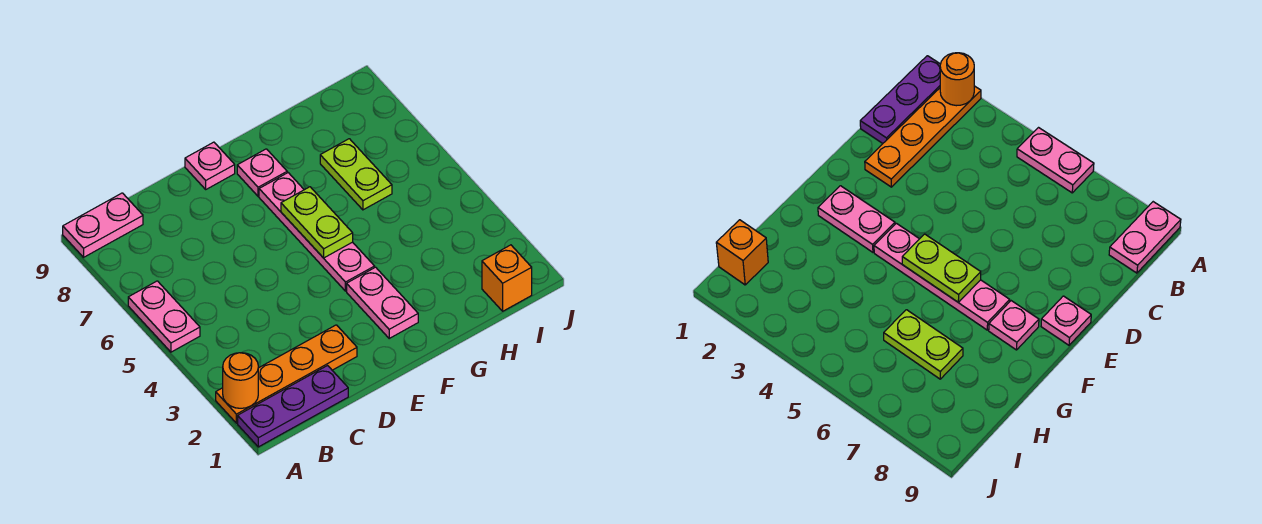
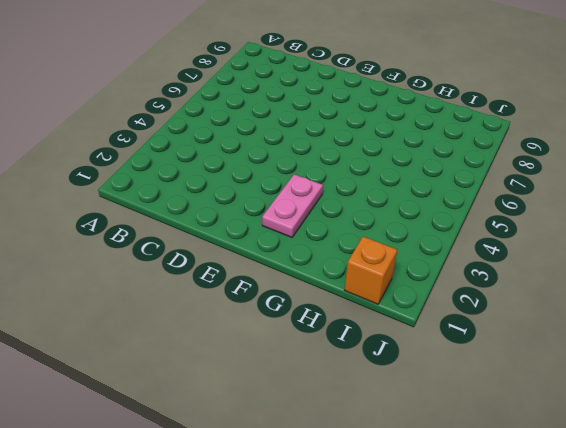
none -> purple 1x3 plate [238,366,348,447]
none -> orange 1x4 plate [216,325,357,423]
none -> pink 1x2 plate [128,281,200,352]

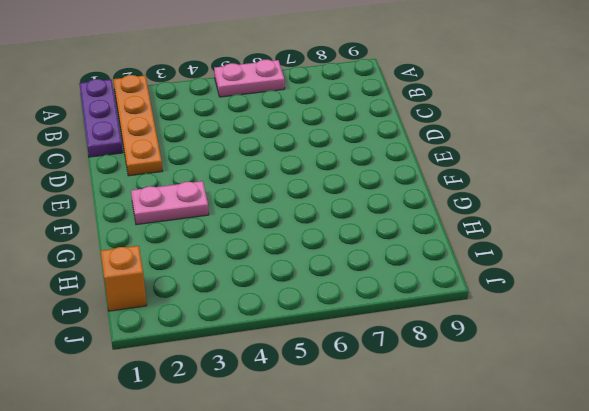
none -> pink 1x2 plate [63,193,143,257]
none -> pink 1x1 plate [185,142,235,189]
none -> pink 1x4 plate [259,173,375,291]

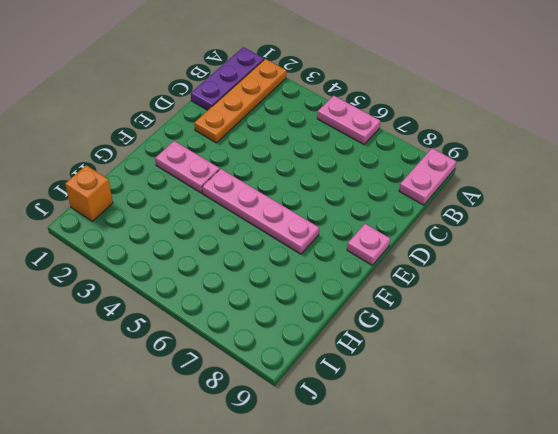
none -> pink 1x1 plate [237,149,287,196]
none -> lime 1x2 plate [320,139,392,210]
none -> orange 1x1 round brick [223,353,258,408]

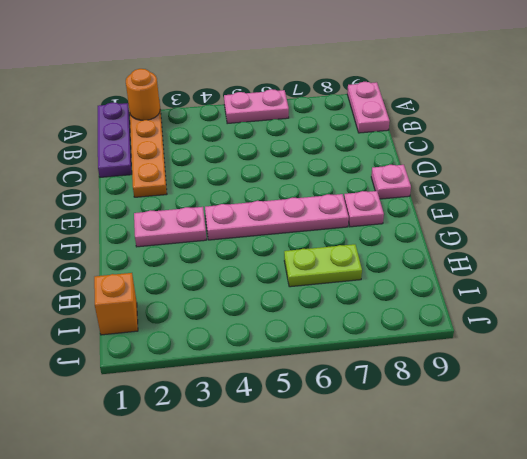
none -> lime 1x2 plate [281,187,353,258]

